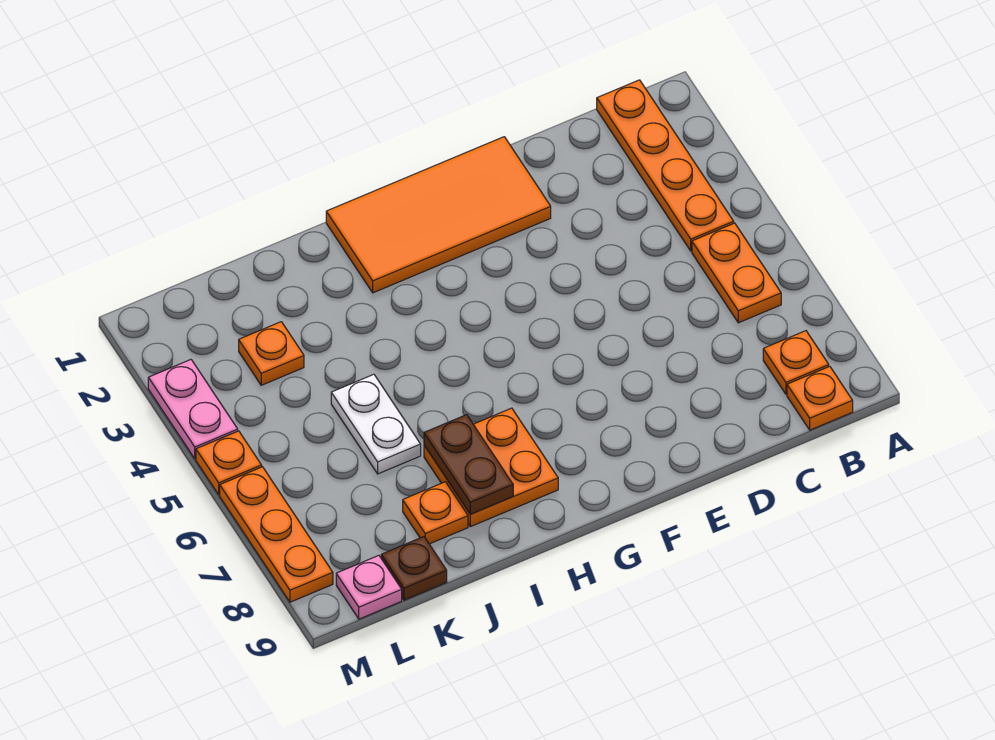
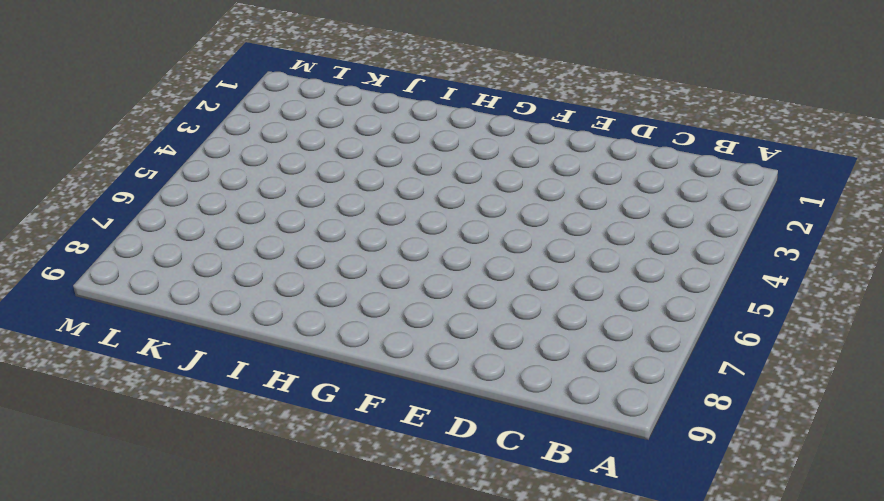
none -> orange 1x4 plate [597,80,734,251]
none -> orange 1x2 plate [692,223,781,323]
none -> orange 1x1 plate [763,331,829,394]

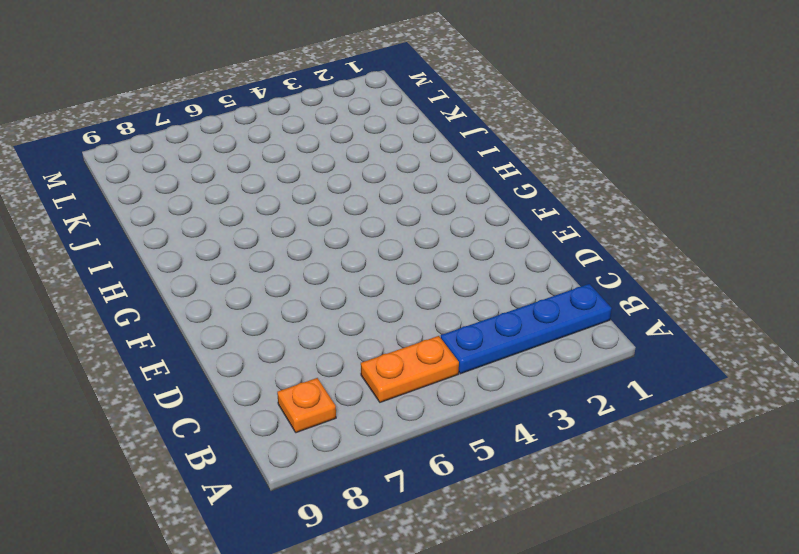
blue 1x4 plate [441,284,612,374] -> orange 1x4 plate [597,80,734,251]
none -> orange 1x1 plate [787,366,853,430]
none -> orange 2x4 tile [326,137,551,293]
none -> orange 2x2 plate [424,408,558,527]

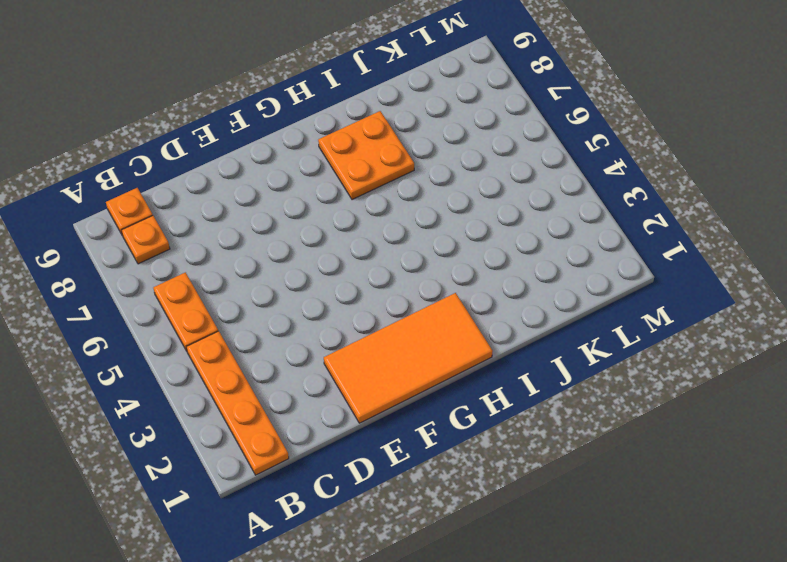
none -> white 1x2 plate [331,374,421,474]
none -> orange 1x1 plate [403,482,468,544]
none -> orange 1x1 plate [239,322,304,385]

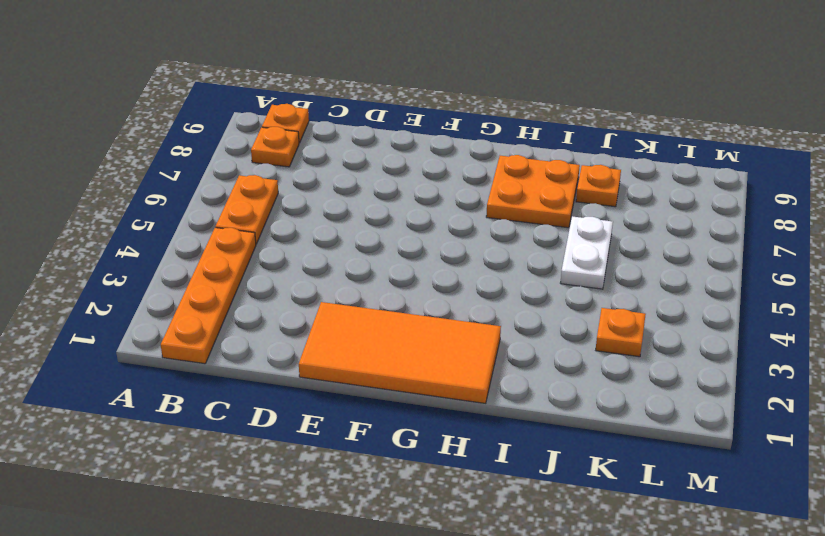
none -> brown 1x1 plate [381,537,447,600]
none -> pink 1x1 plate [336,555,402,619]
none -> pink 1x2 plate [148,360,238,459]

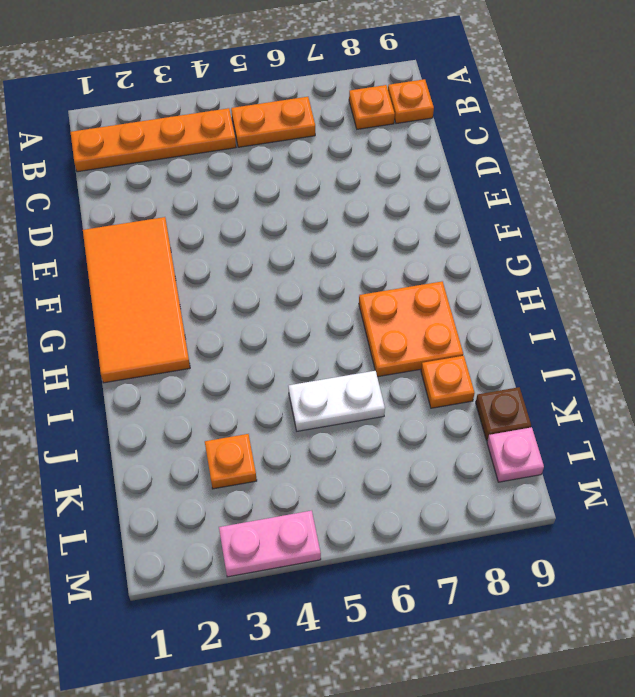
none -> orange 1x1 plate [196,431,262,495]
none -> orange 1x3 plate [220,467,333,602]
none -> brown 1x2 plate [424,415,513,514]

